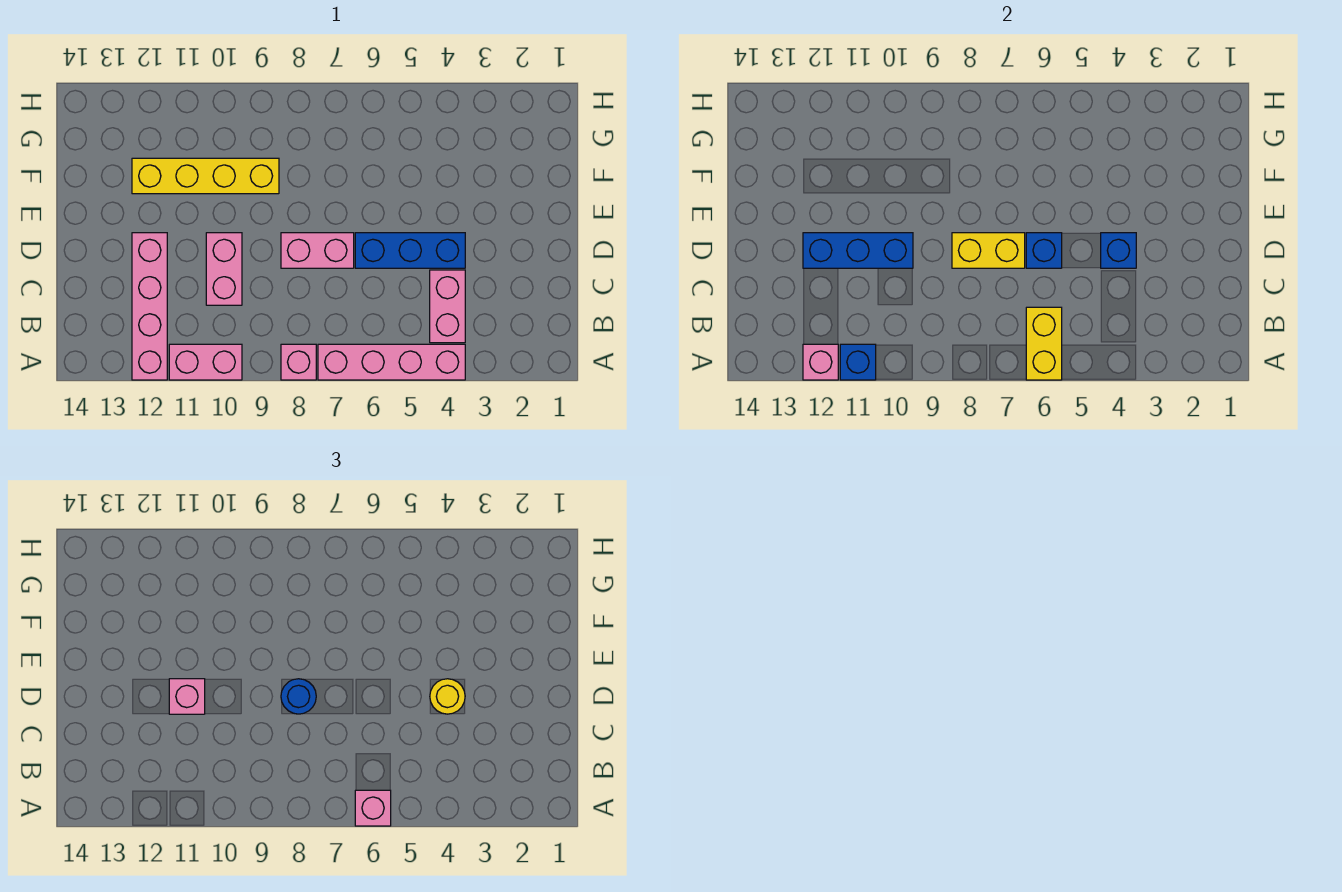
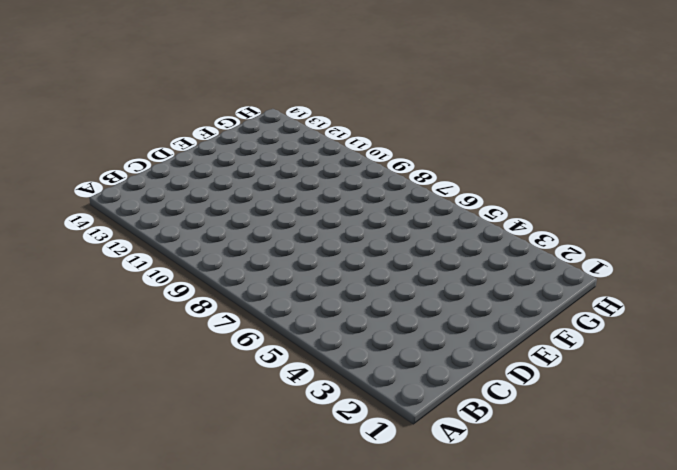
none -> pink 1x4 brick [318,344,465,380]
none -> pink 1x1 brick [281,344,316,380]
none -> pink 1x2 brick [169,344,242,380]

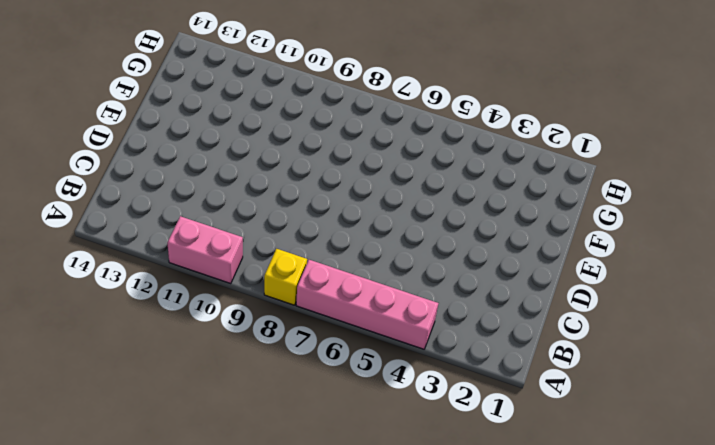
yellow 1x1 brick [264,249,307,305] -> pink 1x1 brick [281,344,316,380]
none -> pink 1x4 brick [132,233,167,380]
none -> pink 1x2 brick [430,270,465,343]
none -> pink 1x2 brick [206,233,242,305]

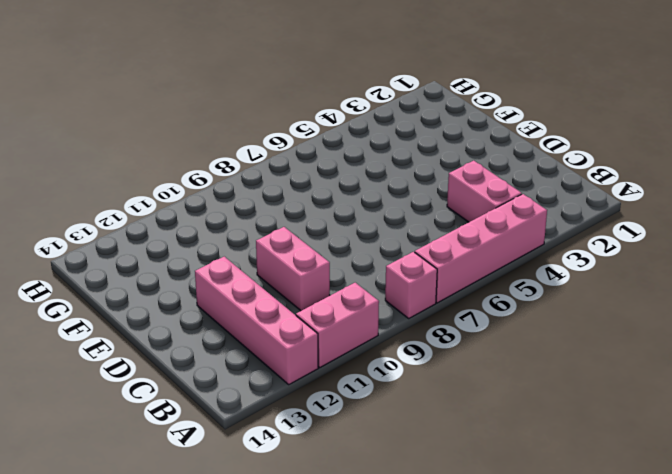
none -> blue 1x3 brick [355,233,465,268]
none -> pink 1x2 brick [281,233,354,268]
none -> yellow 1x4 brick [132,158,279,194]

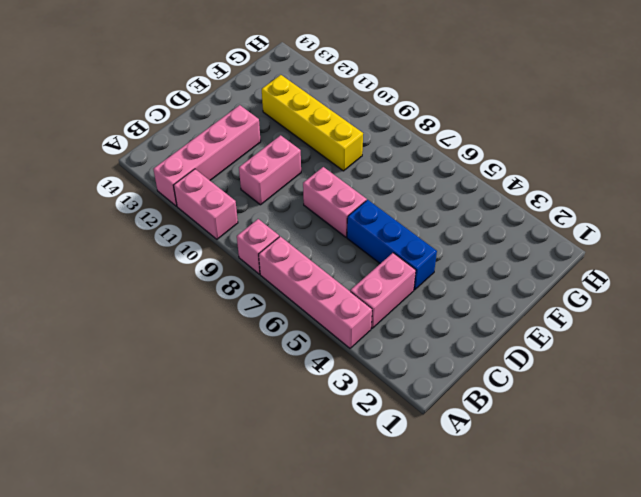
none -> yellow 1x2 brick [1026,307,1062,380]
none -> blue 1x1 brick [840,344,876,380]
none -> pink 1x1 brick [803,344,838,380]

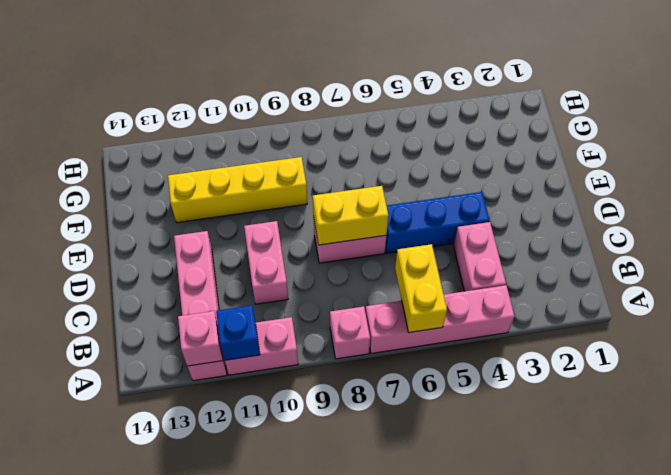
none -> blue 1x1 brick [1101,233,1136,268]
none -> blue 1x1 brick [1026,233,1062,268]
none -> blue 1x3 brick [803,233,913,268]

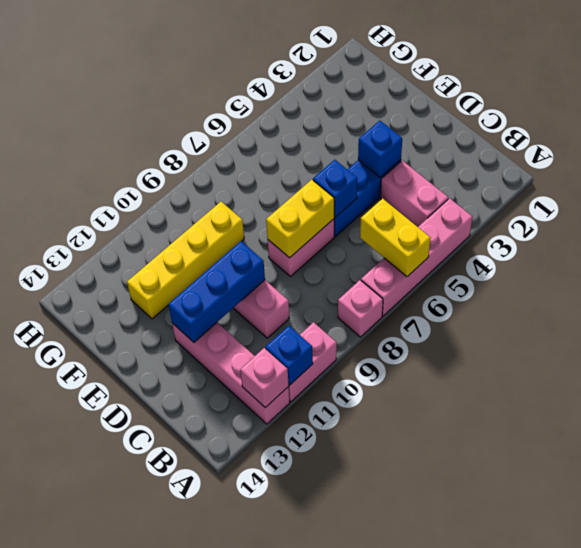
none -> pink 1x1 brick [355,790,391,826]
none -> yellow 1x1 round brick [430,679,465,714]
none -> blue 1x1 round brick [281,679,316,714]

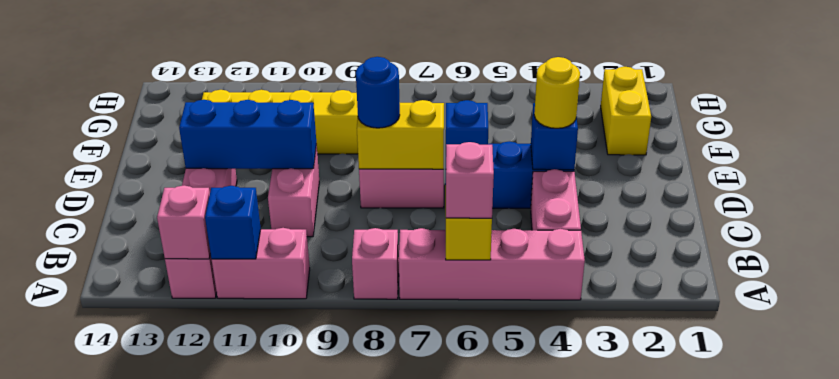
yellow 1x2 brick [601,67,651,155] -> none
none -> pink 1x1 brick [169,679,205,714]

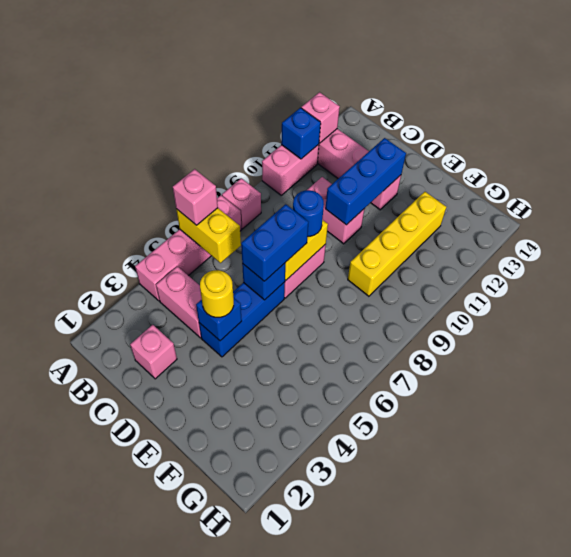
pink 1x1 brick [130,325,177,379] -> pink 1x1 brick moved to [169,679,205,714]
blue 1x2 brick [241,204,308,281] -> none

